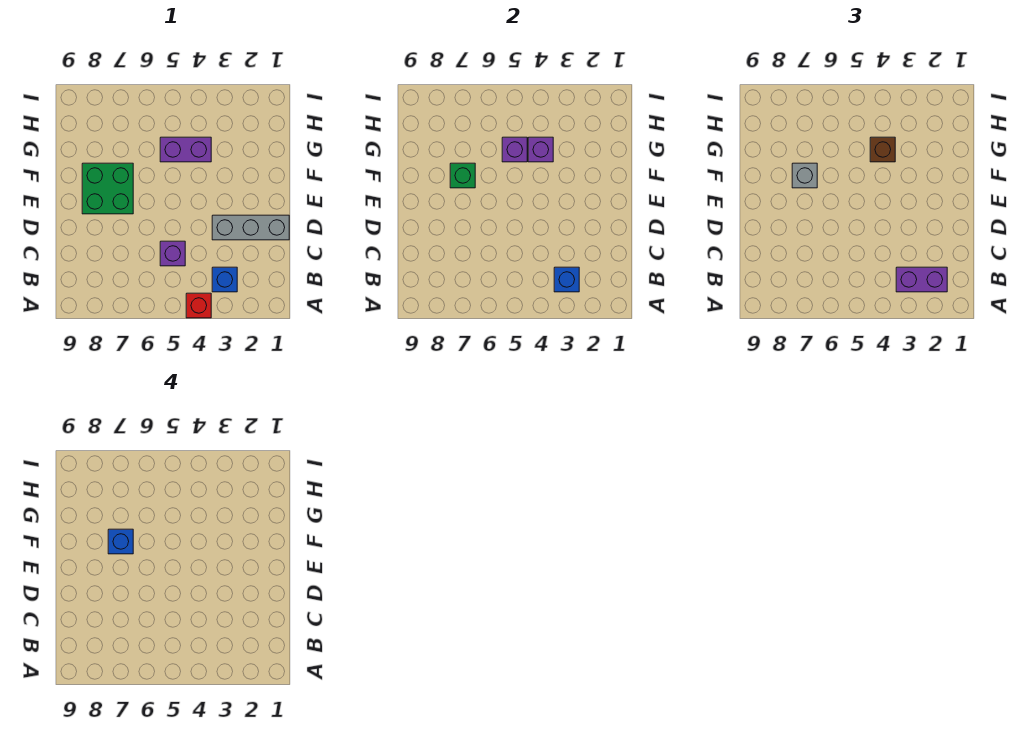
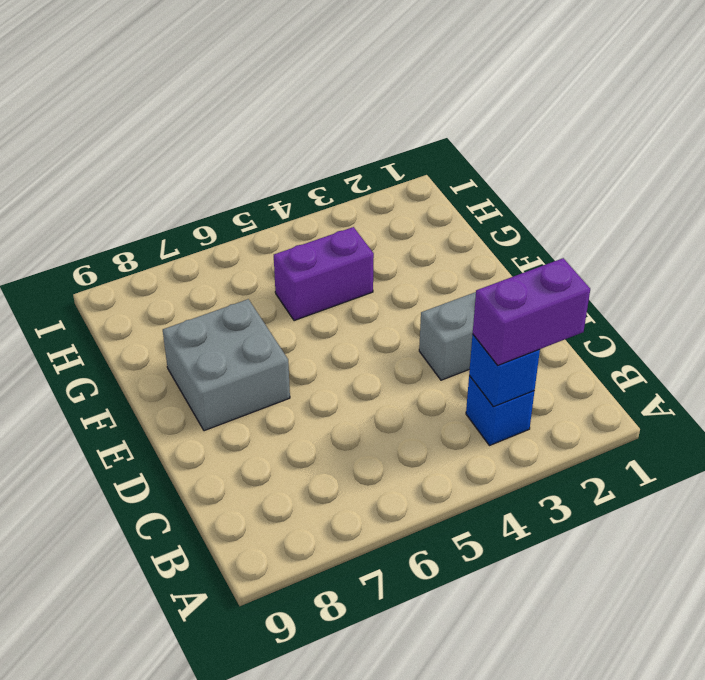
grey 2x2 brick [163,299,290,431] -> green 2x2 brick [82,163,133,214]
none -> red 1x1 brick [186,293,211,318]
none -> purple 1x1 brick [160,241,185,266]
none -> green 1x1 brick [450,163,475,188]

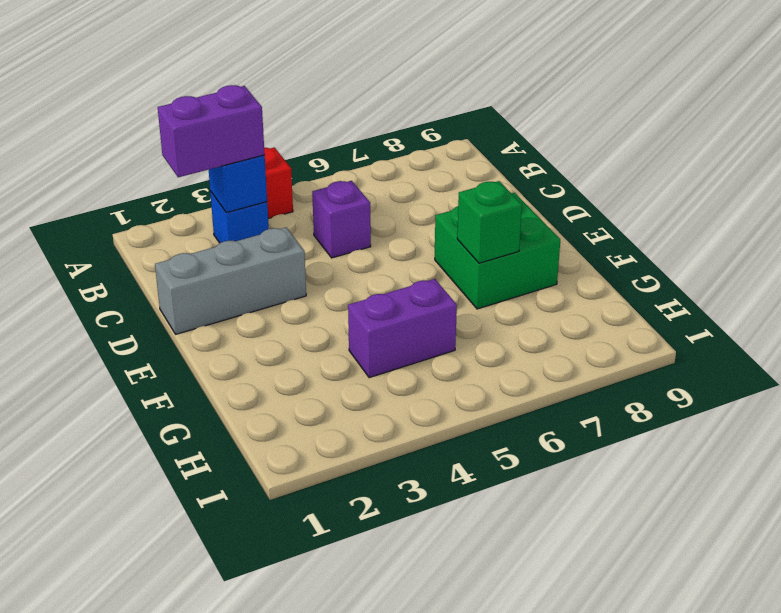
none -> purple 1x1 brick [528,137,553,162]
none -> purple 1x1 brick [502,137,527,162]
none -> grey 1x1 brick [792,163,817,188]

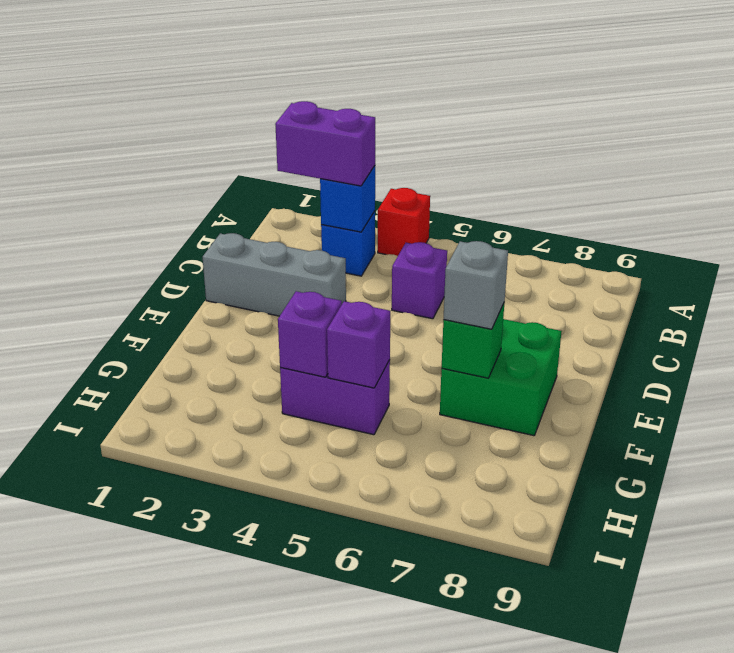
none -> brown 1x1 brick [870,137,895,162]
none -> blue 1x1 brick [108,529,133,554]

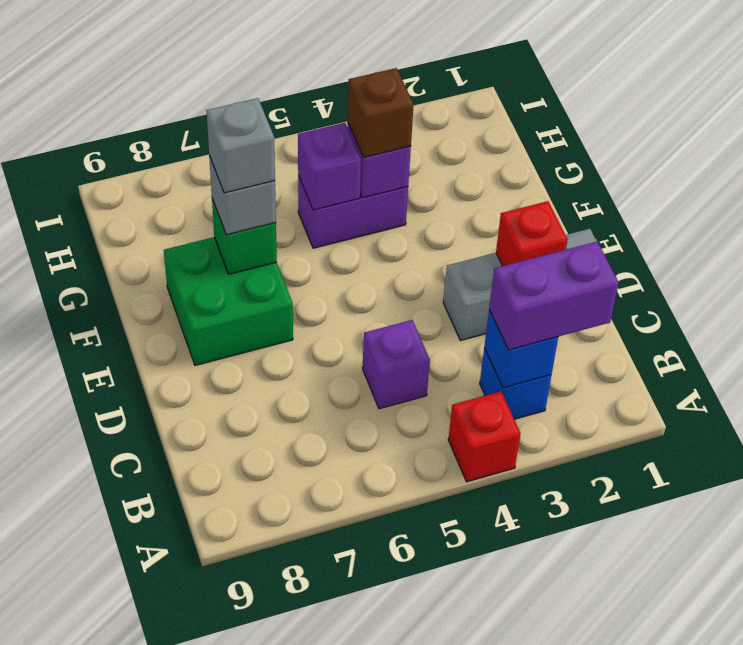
red 1x1 brick [496,201,568,266] -> none
grey 1x1 brick [206,98,275,193] -> blue 1x1 brick [108,529,133,554]

